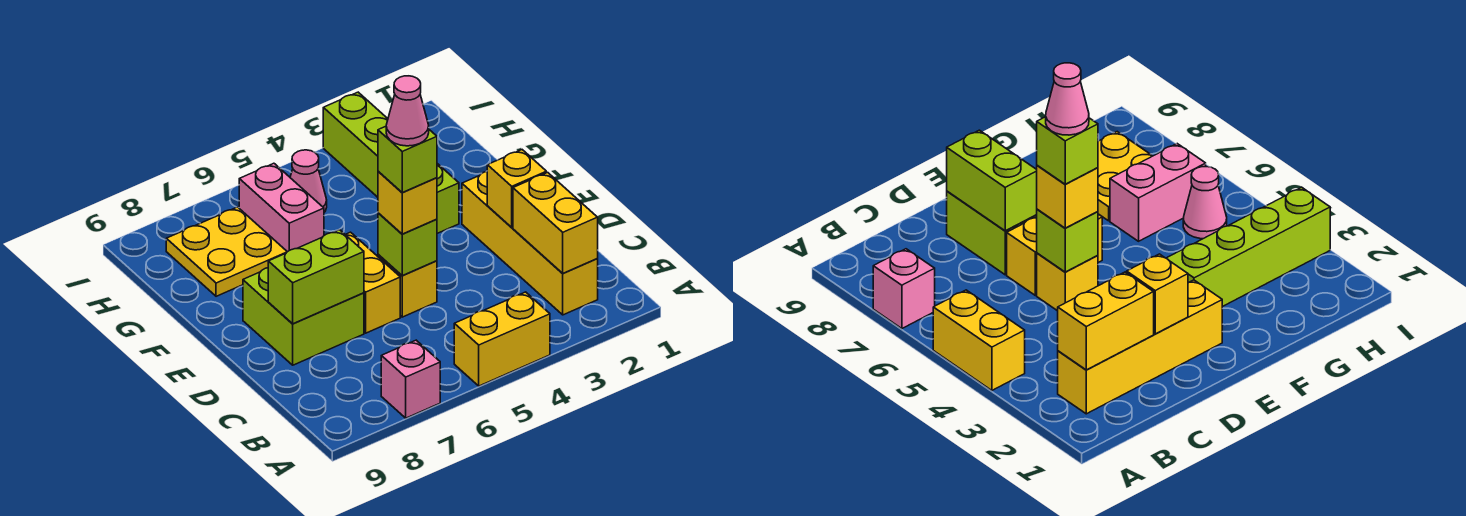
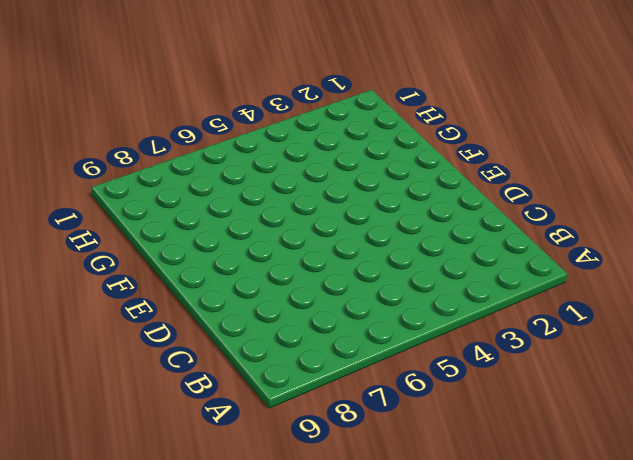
none -> yellow 1x2 brick [454,292,550,386]
none -> pink 1x1 brick [381,340,440,418]
none -> yellow 1x4 brick [462,171,598,315]

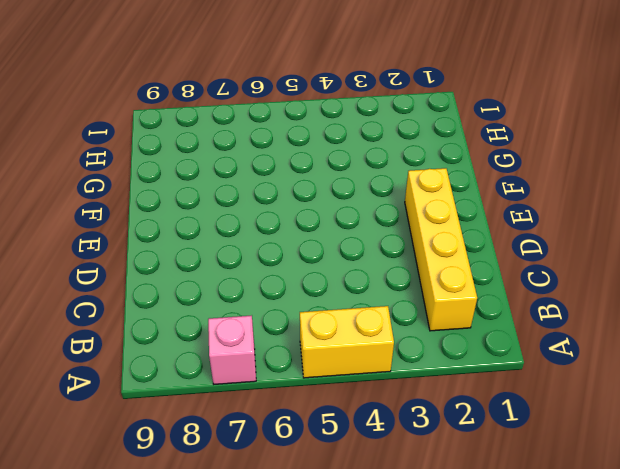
none -> yellow 1x1 brick [378,254,437,317]
none -> yellow 1x2 brick [345,232,400,333]
none -> lime 2x2 brick [243,268,364,365]

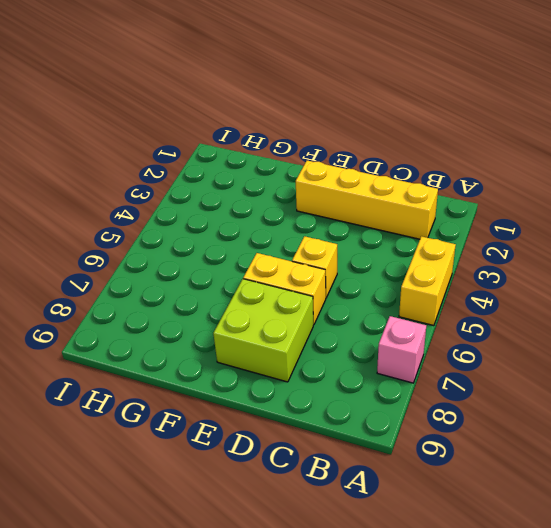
none -> lime 1x4 brick [323,92,459,233]
none -> pink 1x2 brick [239,163,324,252]
none -> yellow 2x2 plate [166,207,287,296]

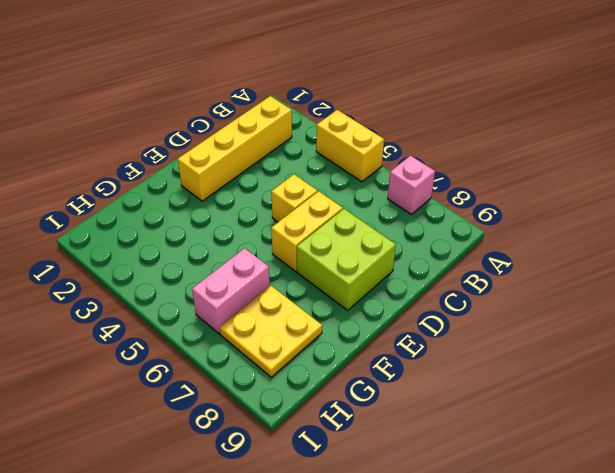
none -> lime 1x4 brick [323,92,459,233]
none -> pink 1x1 cone [290,150,327,212]
none -> yellow 1x2 brick [513,172,598,273]

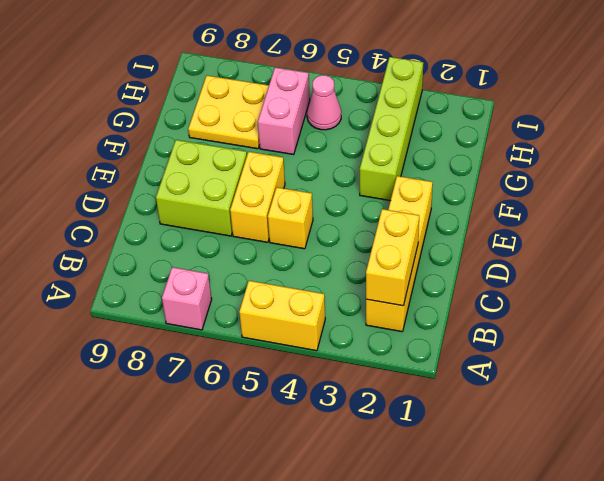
none -> yellow 1x1 brick [487,150,546,227]
none -> lime 1x1 brick [378,213,437,276]
none -> lime 1x2 brick [268,230,364,324]

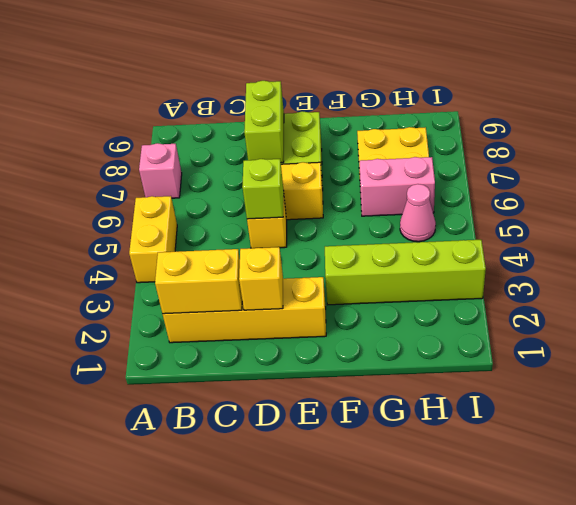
none -> yellow 1x1 brick [378,171,437,234]
none -> lime 1x1 brick [378,126,437,192]
none -> pink 1x1 cone [386,76,429,146]

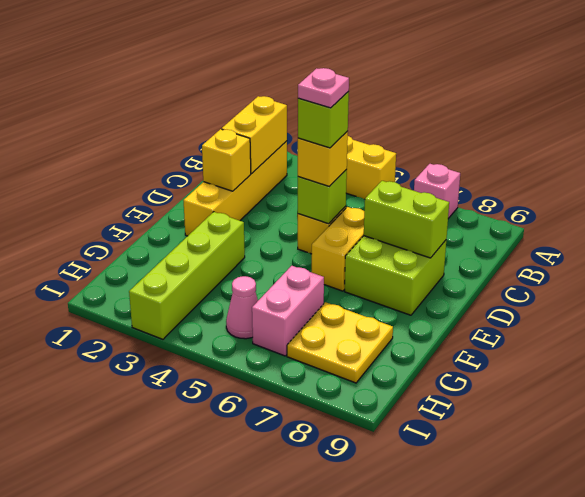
pink 1x1 plate [298,68,349,108] -> pink 1x1 cone [386,76,429,146]

